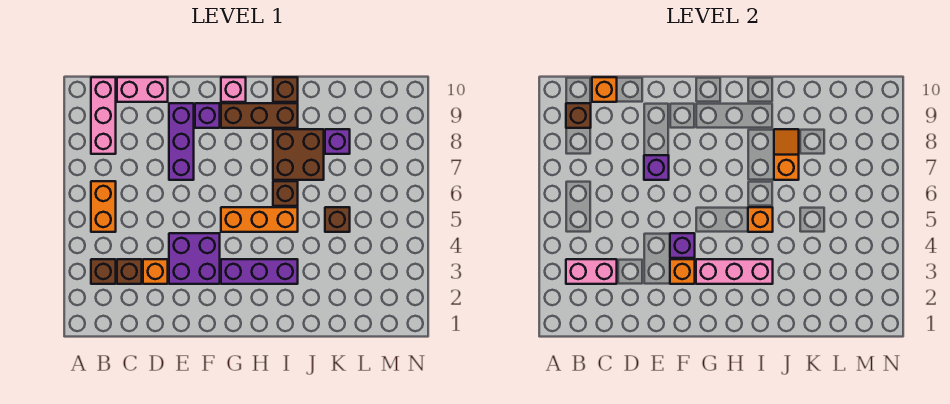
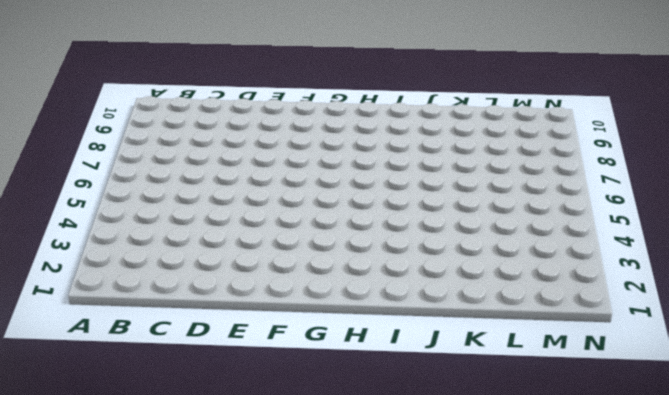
none -> brown 1x1 brick [91,259,116,284]
none -> orange 1x2 brick [91,181,116,232]
none -> pink 1x3 brick [91,77,116,154]

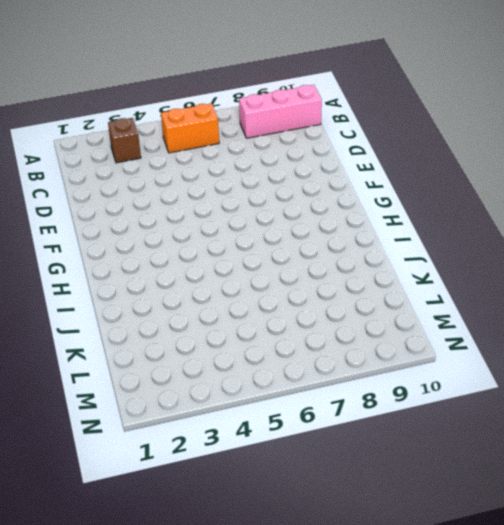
none -> brown 1x1 brick [117,259,142,284]
none -> pink 1x2 brick [117,77,168,102]
none -> orange 1x1 brick [143,259,168,284]

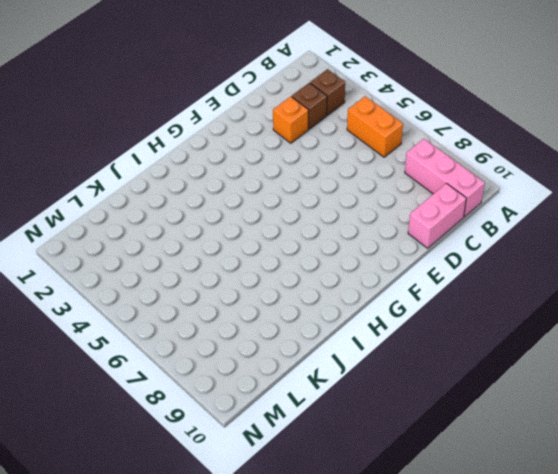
none -> purple 2x2 brick [169,233,220,284]
none -> purple 1x3 brick [169,103,194,180]
none -> purple 1x1 brick [195,103,220,128]

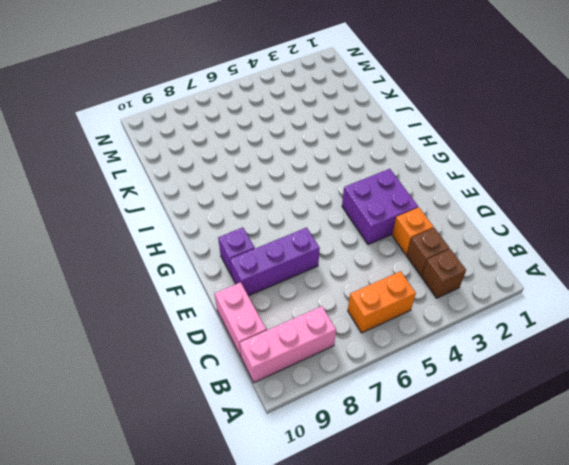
none -> purple 1x3 brick [221,259,298,284]
none -> orange 1x3 brick [221,207,298,232]
none -> brown 1x3 brick [221,103,298,128]

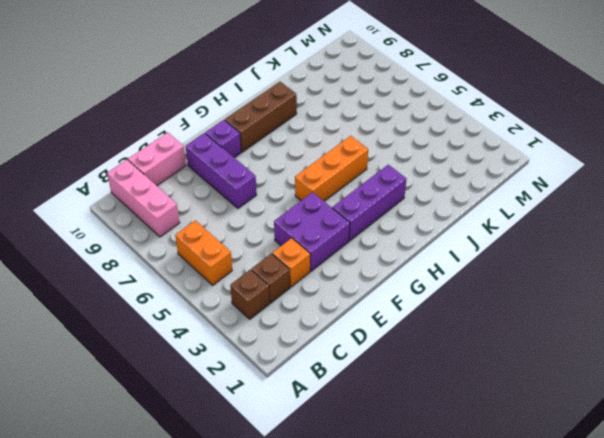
none -> pink 1x1 brick [221,77,246,102]
none -> brown 1x1 brick [273,181,298,206]
none -> brown 2x2 brick [273,129,324,180]

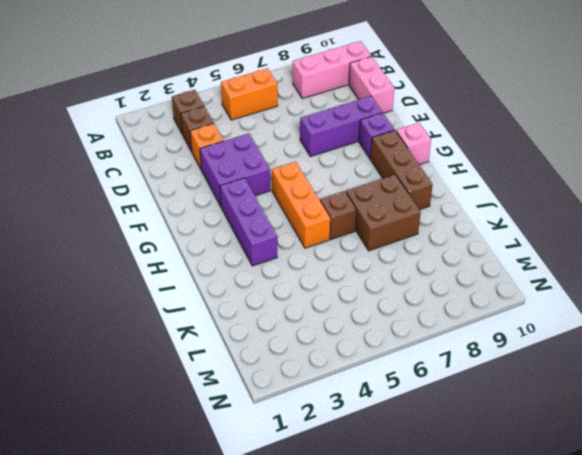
none -> brown 1x1 brick [273,77,298,102]
none -> brown 1x1 brick [325,207,350,232]
none -> purple 1x1 brick [325,129,350,154]

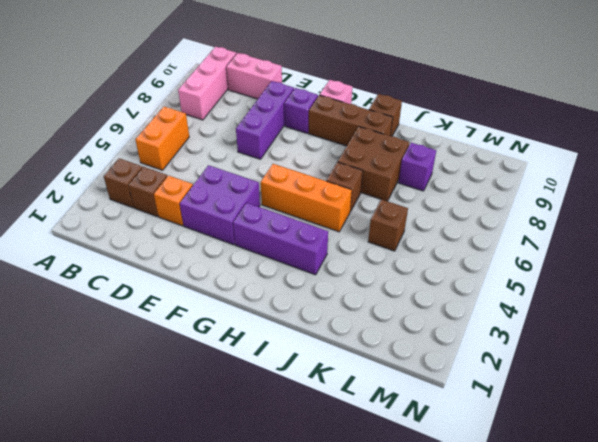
none -> pink 1x2 brick [566,259,617,284]
none -> brown 1x1 brick [566,103,591,128]
none -> orange 1x1 brick [592,77,617,102]

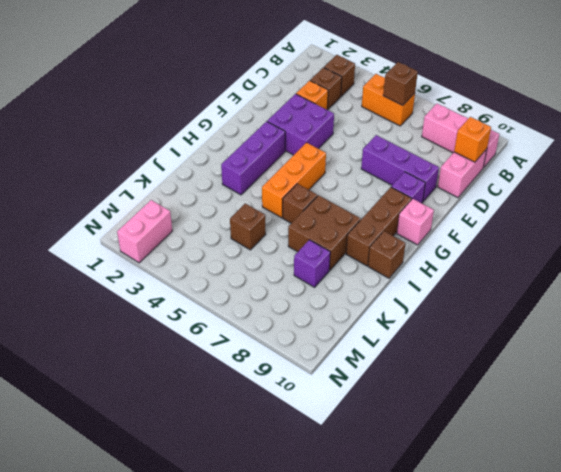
brown 1x1 brick [383,62,418,105] -> brown 1x1 brick moved to [566,103,591,128]
pink 1x2 brick [117,200,172,263] -> pink 1x2 brick moved to [566,259,617,284]
none -> purple 1x1 brick [644,155,669,180]
none -> orange 1x1 brick [670,259,695,284]
none -> purple 1x1 brick [670,233,695,258]

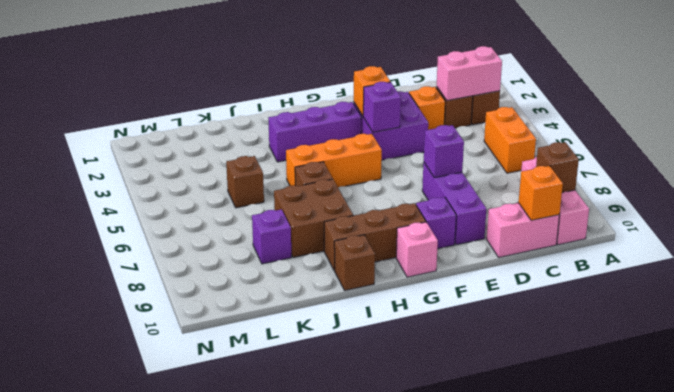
none -> pink 1x3 brick [696,259,773,284]
none -> orange 1x1 brick [748,207,773,232]
none -> orange 1x2 slope [774,129,799,180]

